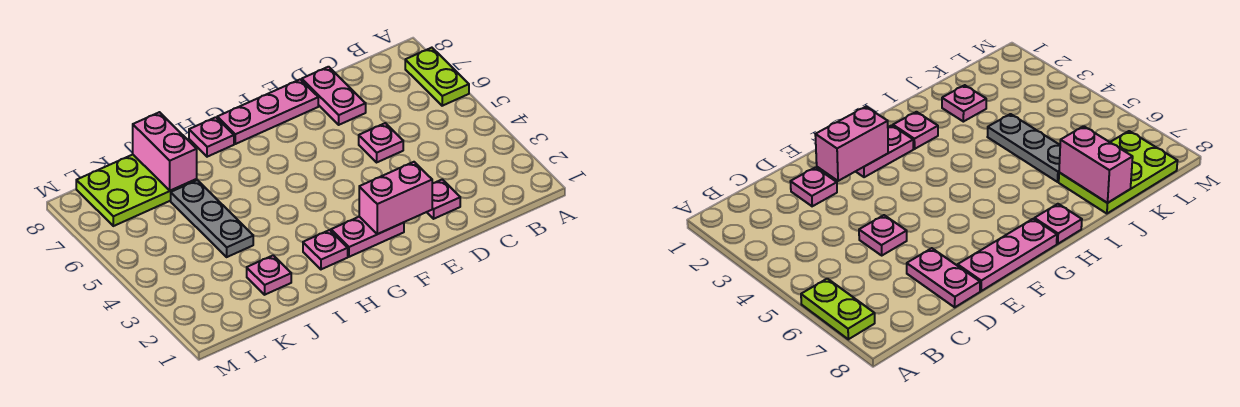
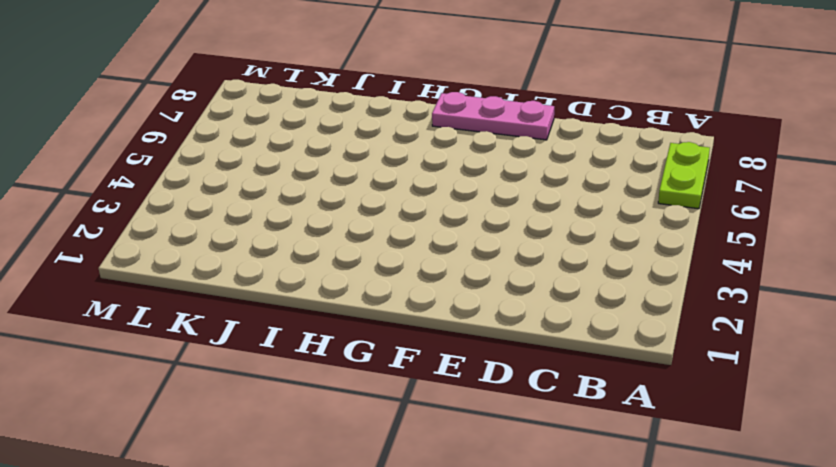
none -> pink 1x1 plate [427,179,460,219]
none -> pink 1x1 plate [359,123,403,162]
none -> pink 1x2 plate [302,67,366,125]

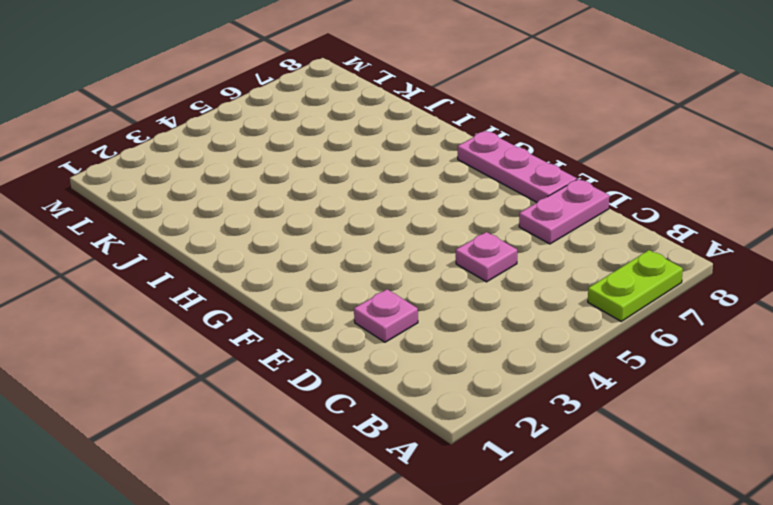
none -> pink 1x2 plate [331,217,404,257]
none -> pink 1x1 plate [303,230,348,269]
none -> pink 1x1 plate [189,117,234,157]

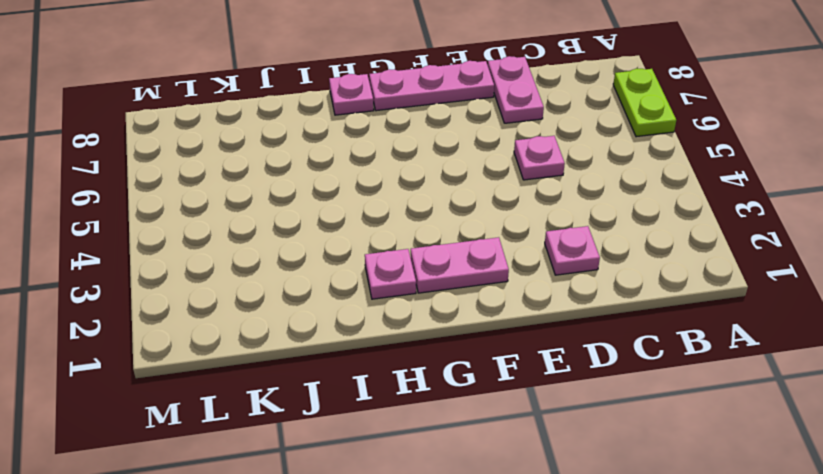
none -> pink 1x1 plate [247,255,291,295]
none -> grey 1x3 plate [171,180,253,257]
none -> lime 2x3 plate [76,155,197,226]

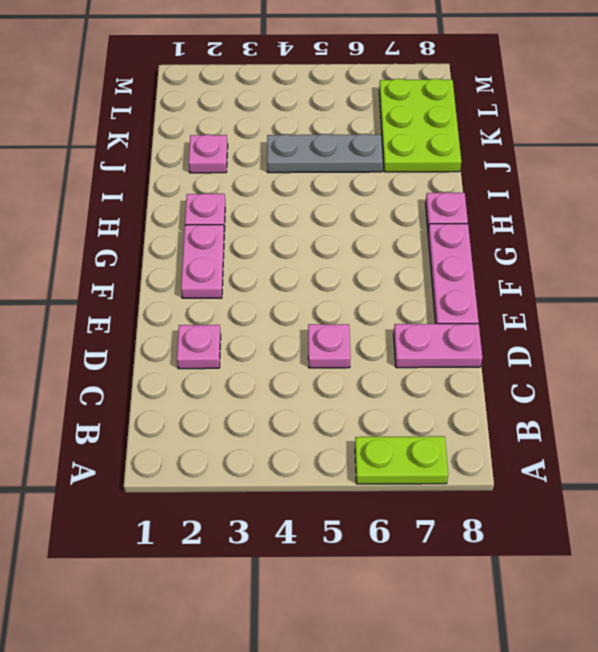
none -> pink 1x2 brick [359,162,432,234]
none -> pink 1x2 brick [133,112,197,191]

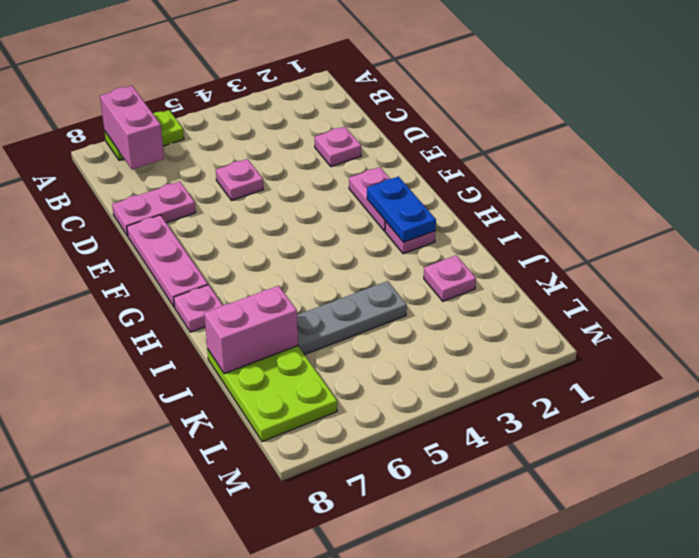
pink 1x2 brick [100,86,164,169] -> pink 1x2 brick moved to [359,162,432,234]
blue 1x2 plate [367,176,436,242] -> none

